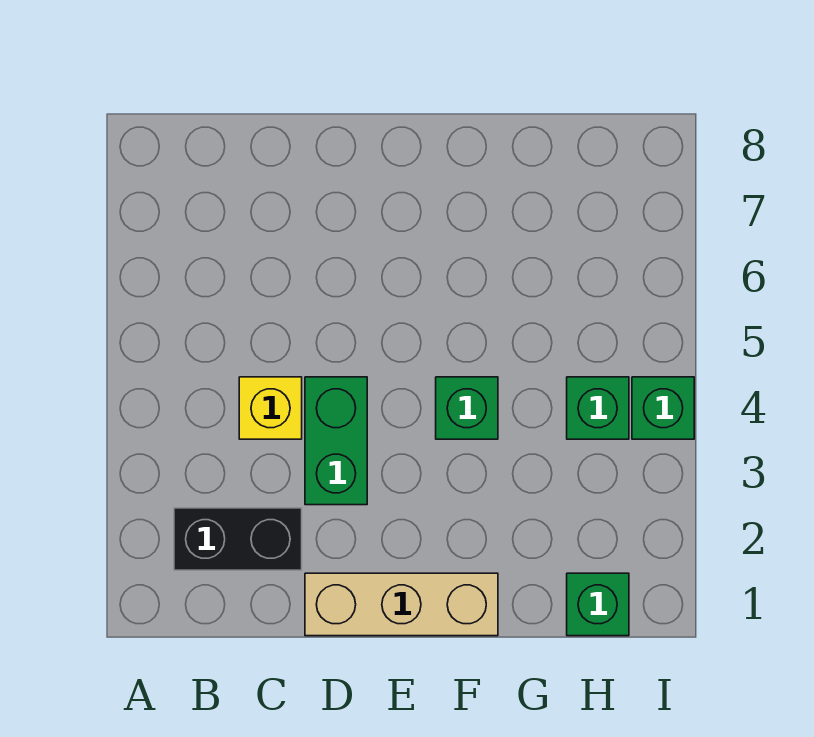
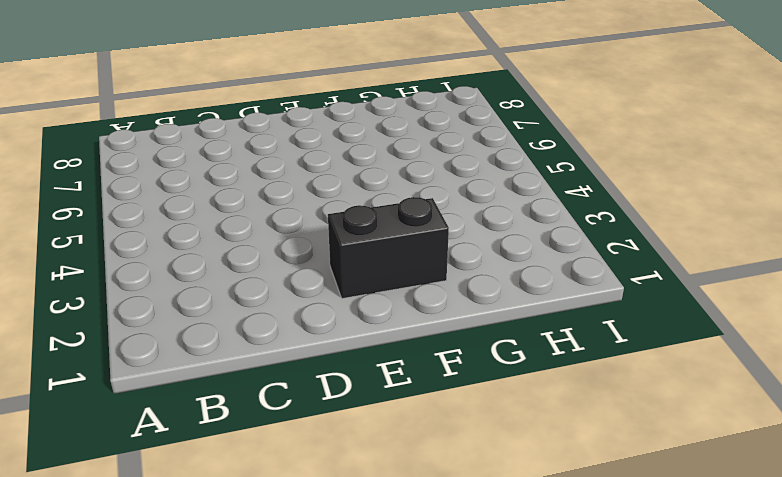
black 1x2 brick [328,197,449,299] -> black 1x2 brick moved to [174,508,302,570]
none -> yellow 1x1 brick [239,377,302,439]
none -> tan 1x3 brick [305,573,498,636]

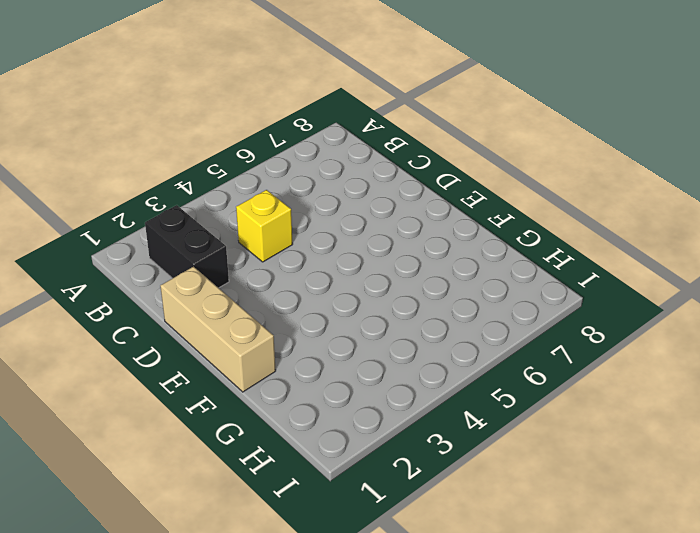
none -> green 1x2 brick [305,377,367,505]
none -> green 1x1 brick [436,377,498,439]

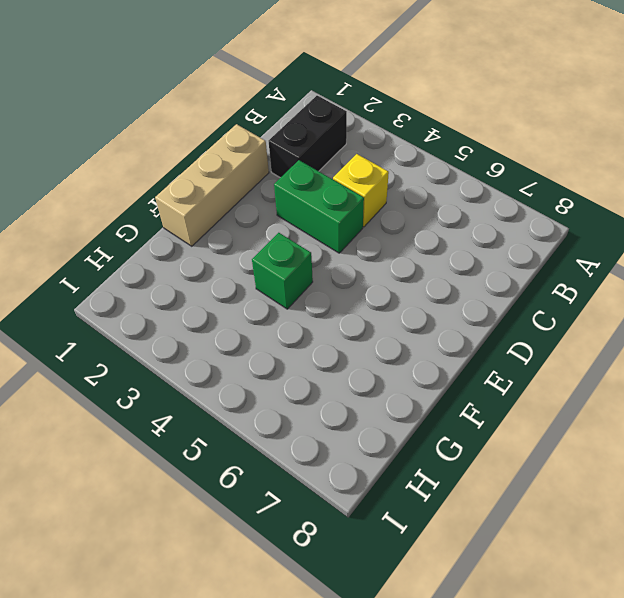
none -> green 1x1 brick [567,573,629,636]
none -> green 1x1 brick [567,377,629,439]

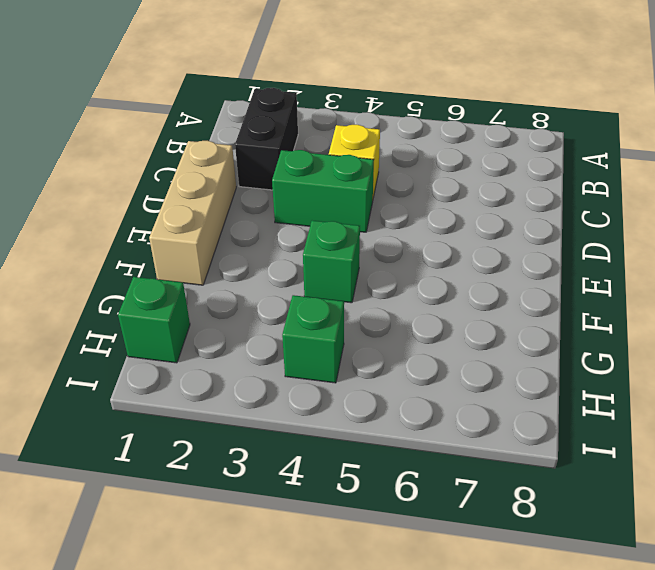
none -> green 1x1 brick [632,377,694,439]

